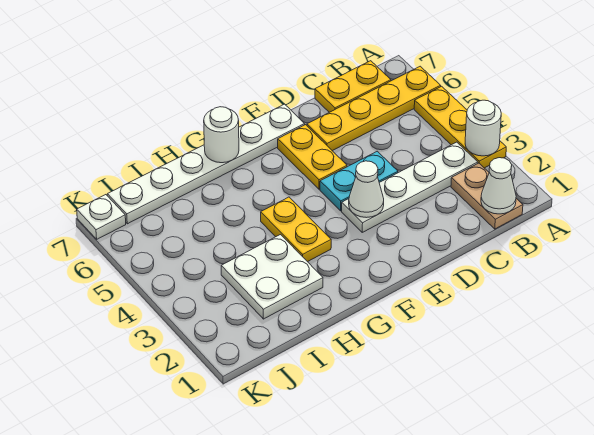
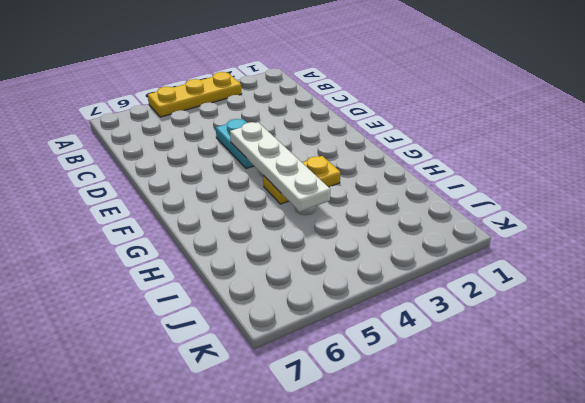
white 1x4 plate [230,122,330,212] -> white 1x4 plate moved to [342,142,478,232]
none -> yellow 1x4 plate [307,66,441,151]
none -> tan 1x2 plate [451,163,523,229]
none -> yellow 1x2 plate [315,61,391,112]

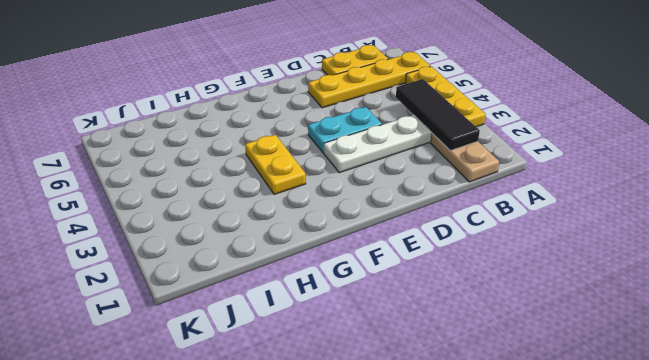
black 1x3 tile [396,79,480,151] -> none
none -> yellow 1x2 plate [278,125,347,189]
none -> white 1x6 plate [107,104,305,224]
none -> white 2x2 plate [221,235,323,319]

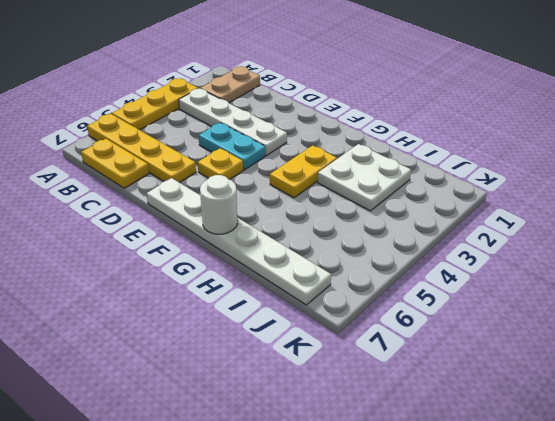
yellow 1x1 plate [198,148,243,179] -> yellow 1x2 plate [278,125,347,189]
none -> white 1x1 plate [77,195,126,239]
none -> white 1x1 round brick [465,100,501,156]
none -> white 1x1 cone [481,158,516,214]

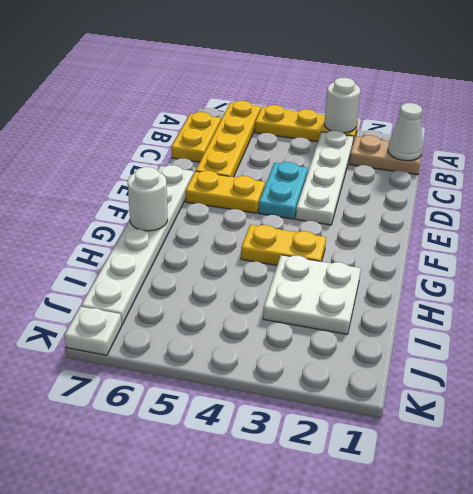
none -> white 1x1 cone [349,161,384,218]

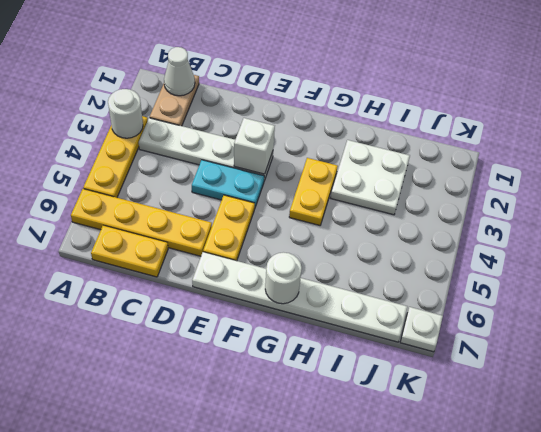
white 1x1 brick [234,118,275,174] -> white 1x1 cone [349,161,384,218]

